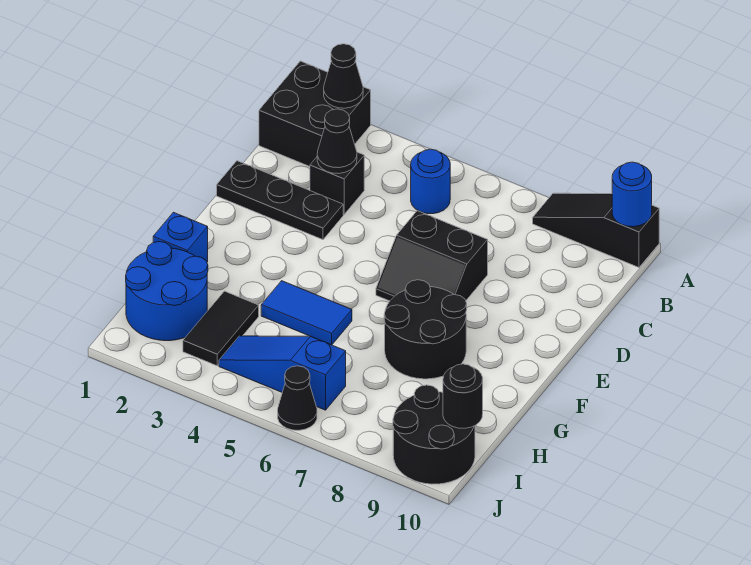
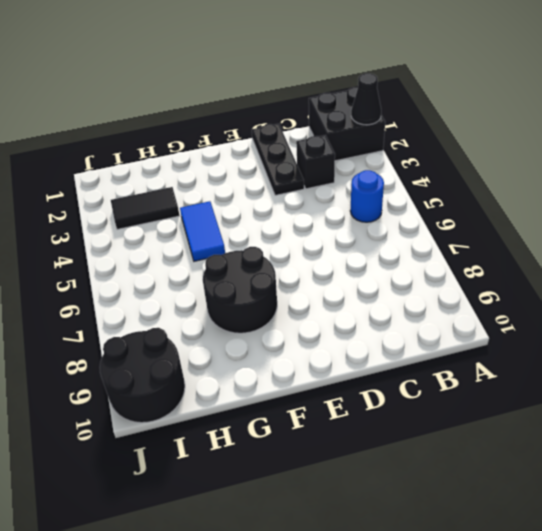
none -> black 1x3 slope [533,193,659,267]
none -> black 2x2 slope [376,211,488,301]
none -> blue 1x1 brick [153,212,208,262]

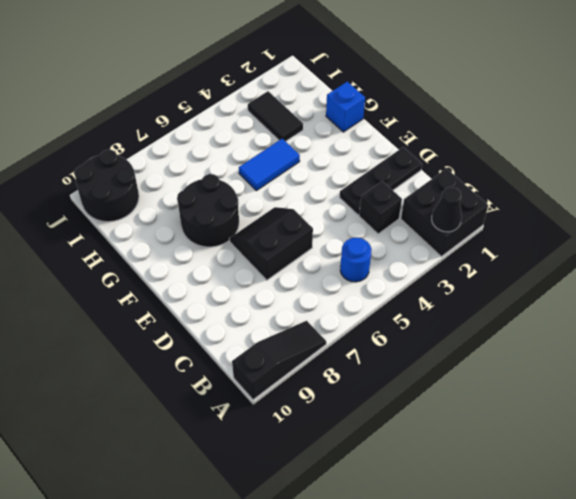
none -> blue 2x2 round brick [126,242,208,341]
none -> blue 1x3 slope [219,336,346,410]
none -> black 1x1 cone [278,366,317,430]

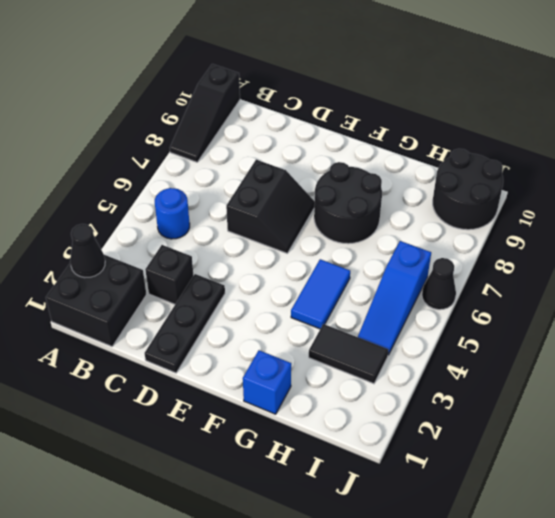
none -> blue 2x2 round brick [126,242,208,341]
none -> blue 1x1 round brick [612,162,652,227]
none -> black 1x1 cone [317,109,357,174]

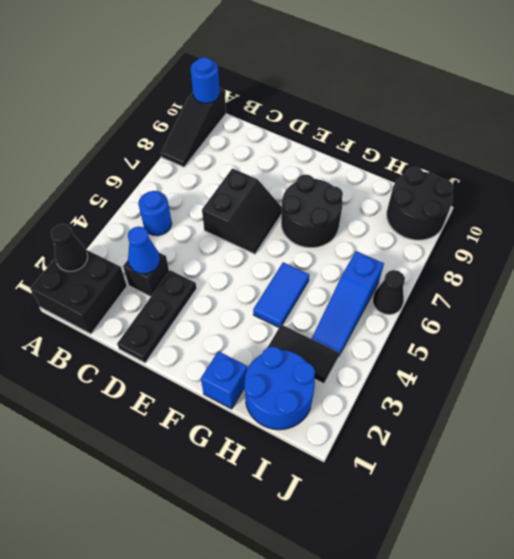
blue 1x1 cone [128,227,160,274] -> black 1x1 cone [317,109,357,174]
none -> black 1x1 round brick [443,364,483,428]

